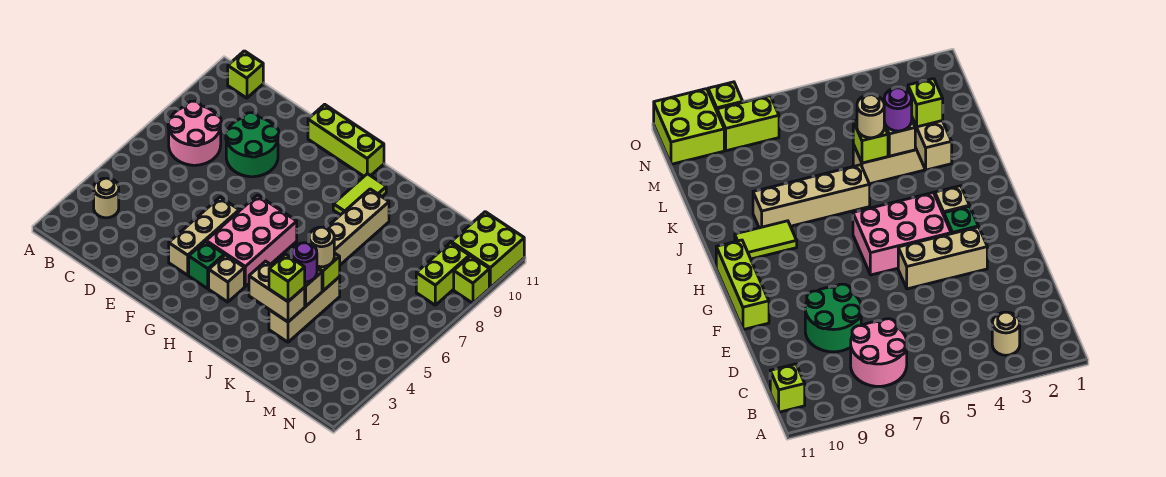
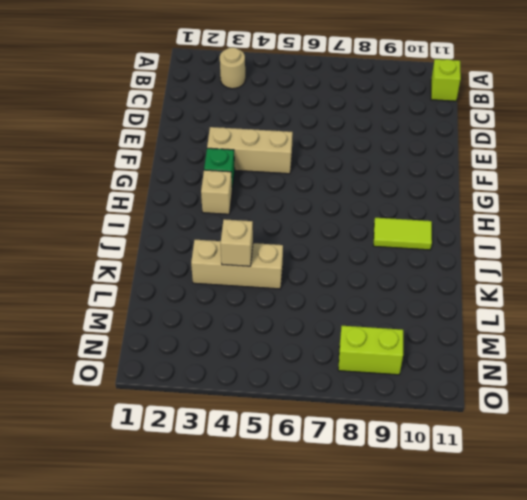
none -> pink 2x2 round brick [168,101,221,165]
none -> green 2x2 round brick [226,113,279,177]
none -> lime 1x3 brick [308,104,384,176]

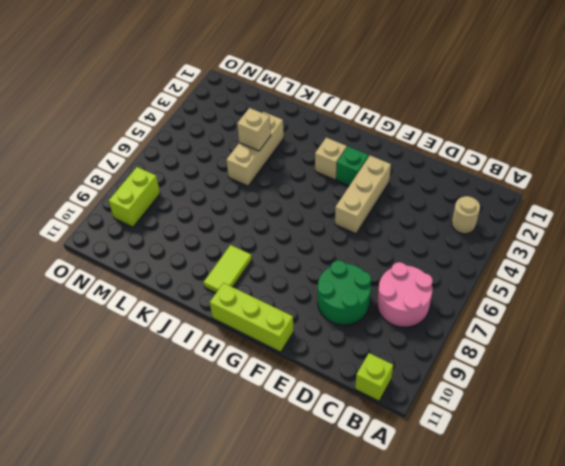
none -> pink 2x3 brick [206,195,297,286]
none -> tan 1x4 brick [326,189,389,265]
none -> lime 2x2 brick [451,212,524,288]

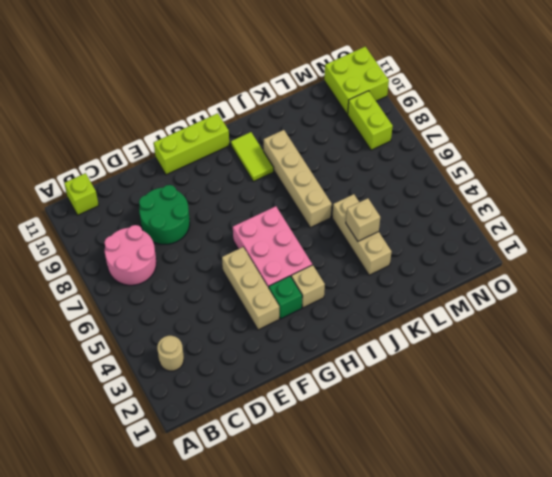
none -> lime 1x1 brick [454,256,489,303]
none -> tan 1x2 brick [249,261,305,322]
none -> lime 1x1 brick [317,253,340,291]

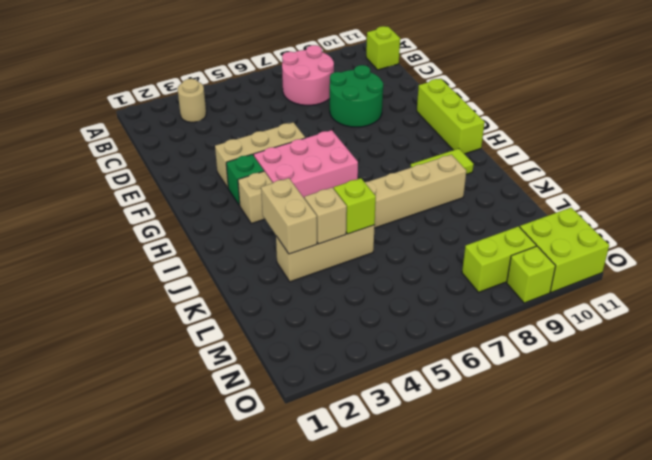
none -> lime 1x1 brick [269,254,305,301]
none -> purple 1x1 round brick [292,243,317,282]
none -> tan 1x1 round brick [309,227,334,267]

